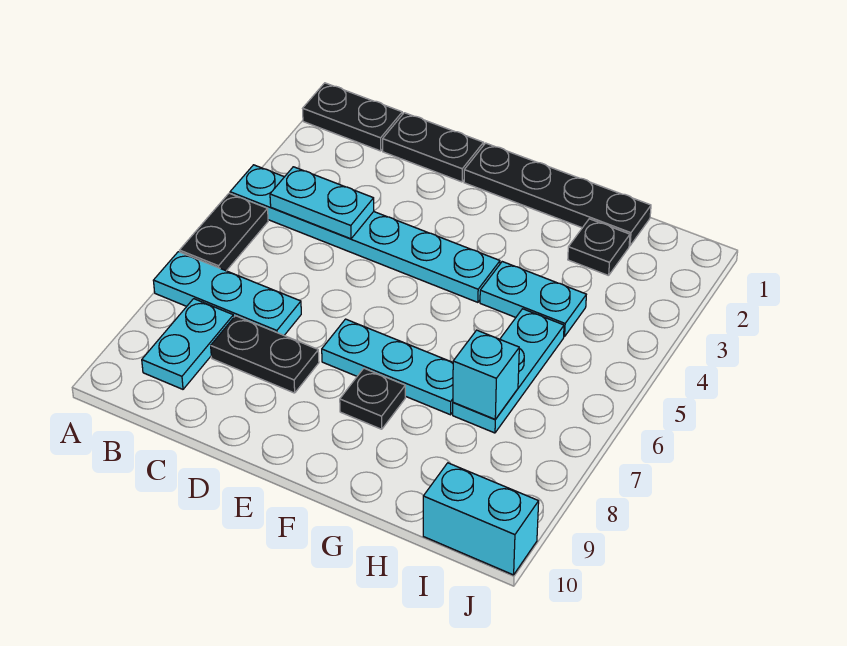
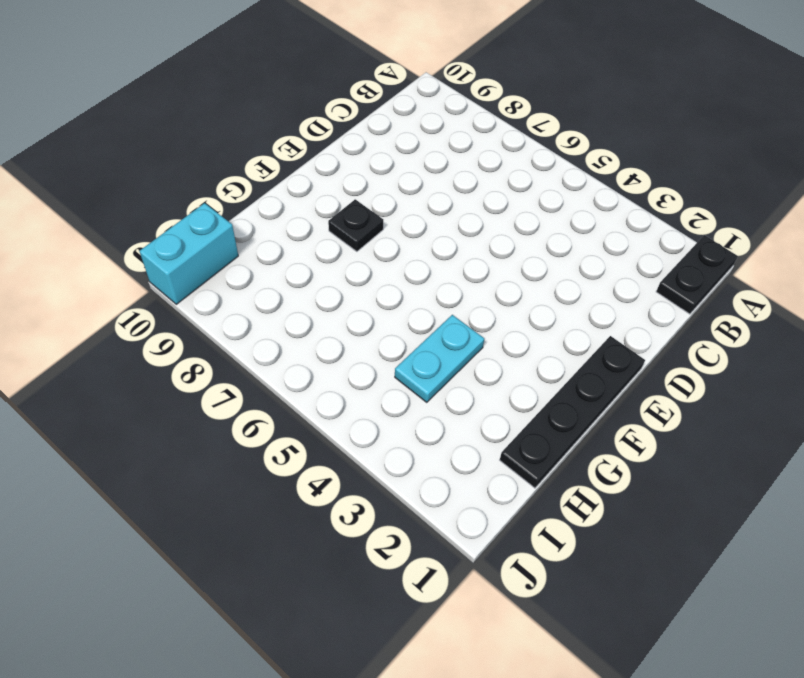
none -> cyan 1x6 plate [230,165,500,302]
none -> black 1x2 plate [180,193,268,271]
none -> cyan 1x3 plate [153,252,301,335]

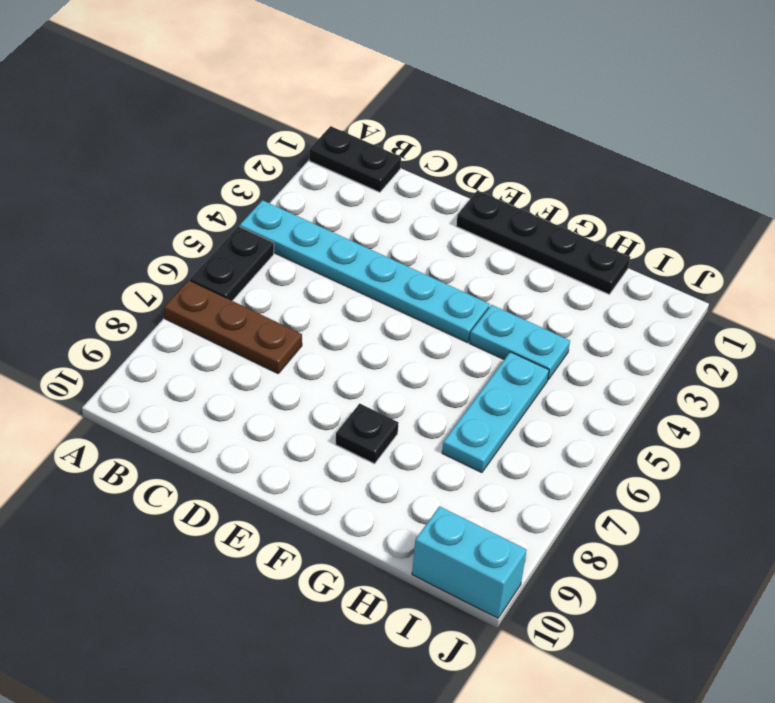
brown 1x3 plate [164,280,302,373] -> cyan 1x3 plate [153,252,301,335]
none -> cyan 1x2 plate [142,299,234,389]
none -> black 1x2 plate [383,113,483,182]
none -> black 1x2 plate [211,316,319,393]

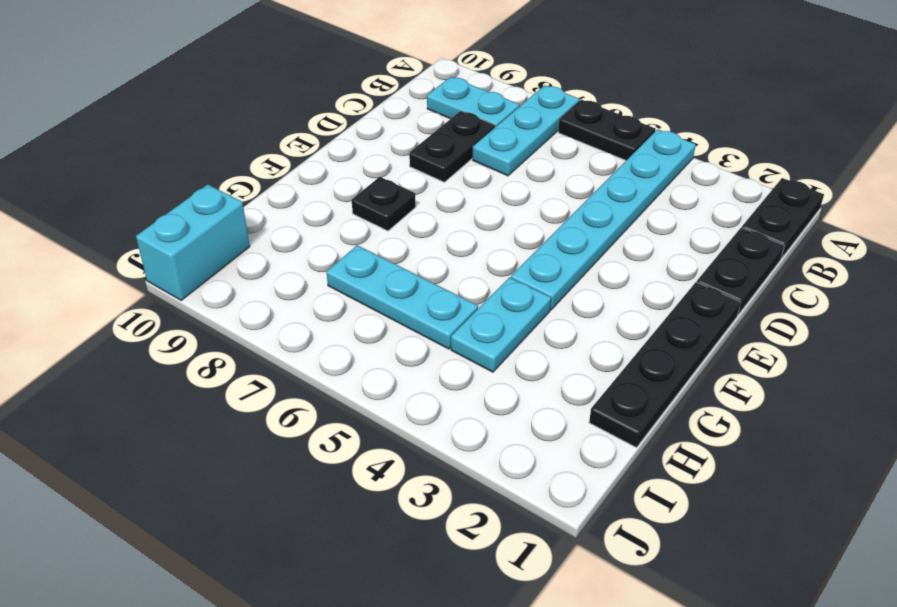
none -> cyan 1x3 plate [322,319,453,415]
none -> black 1x1 plate [568,219,630,276]
none -> cyan 1x2 plate [270,167,374,239]

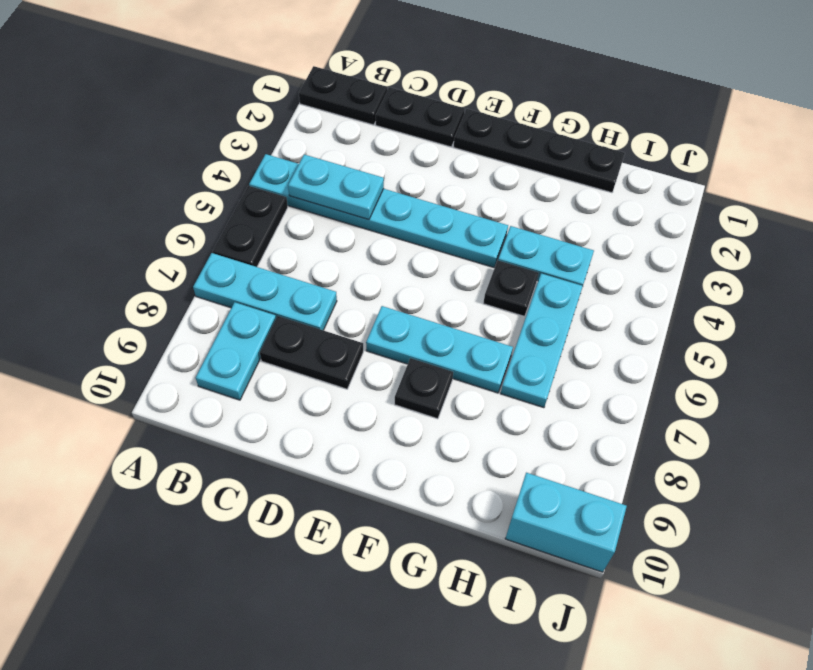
black 1x1 plate [483,260,539,316] -> black 1x1 plate moved to [568,219,630,276]
none -> cyan 1x1 brick [453,330,519,419]

